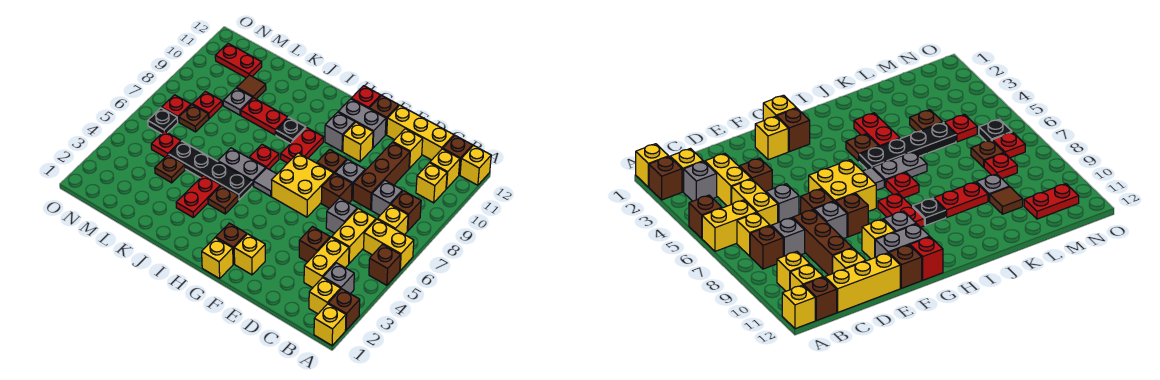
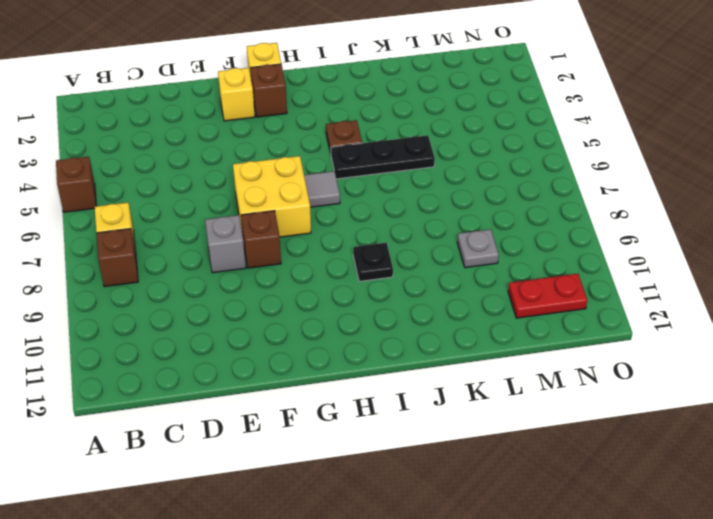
black 1x3 plate [331,135,435,179] -> black 1x4 plate [169,141,252,200]
none -> yellow 1x1 brick [314,304,346,345]
none -> brown 1x1 brick [328,289,360,330]
none -> yellow 1x2 brick [364,219,414,271]
none -> yellow 1x1 brick [460,146,491,185]

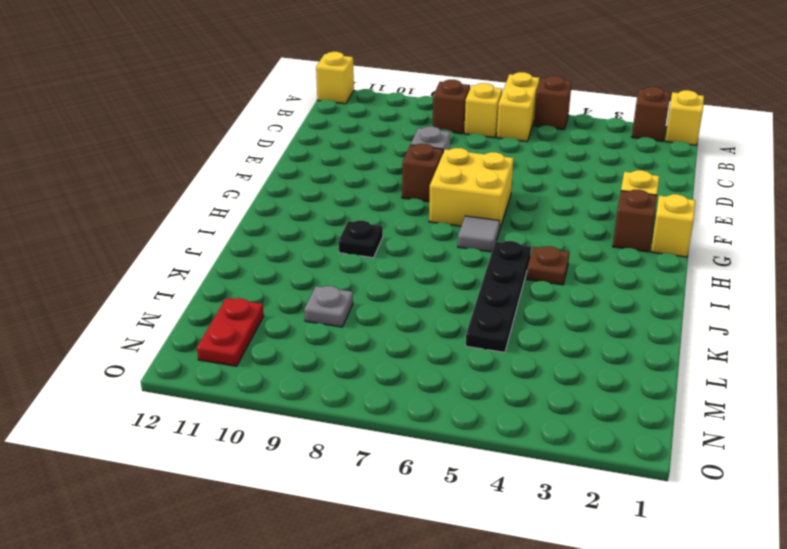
none -> yellow 1x1 brick [309,278,341,314]
none -> grey 1x1 brick [323,263,354,294]
none -> yellow 1x1 brick [416,163,447,203]
none -> yellow 1x1 brick [430,149,460,189]

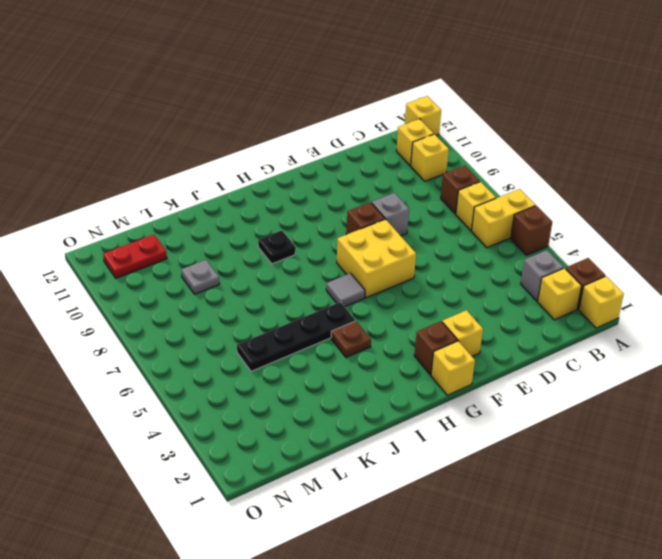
none -> brown 1x1 brick [443,136,473,175]
none -> yellow 1x2 brick [304,237,349,288]
none -> yellow 1x2 brick [332,209,376,263]
none -> grey 1x1 brick [371,180,402,215]

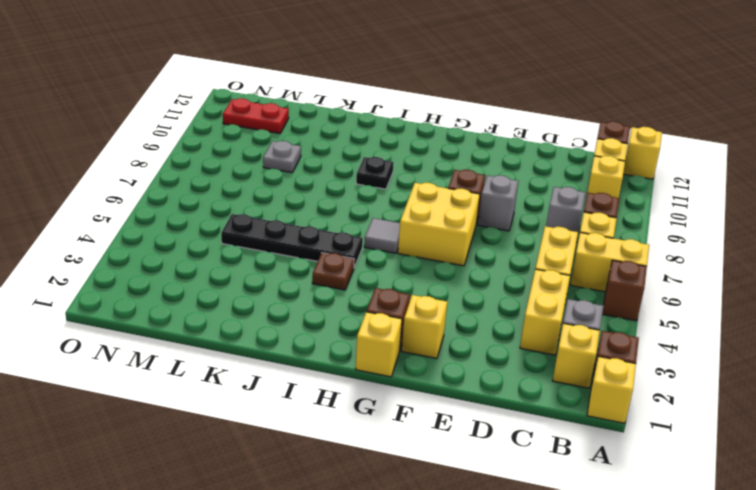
none -> yellow 1x3 brick [387,105,454,160]
none -> brown 1x1 brick [299,227,330,262]
none -> grey 1x1 brick [326,198,357,233]
none -> brown 1x3 brick [353,142,410,210]

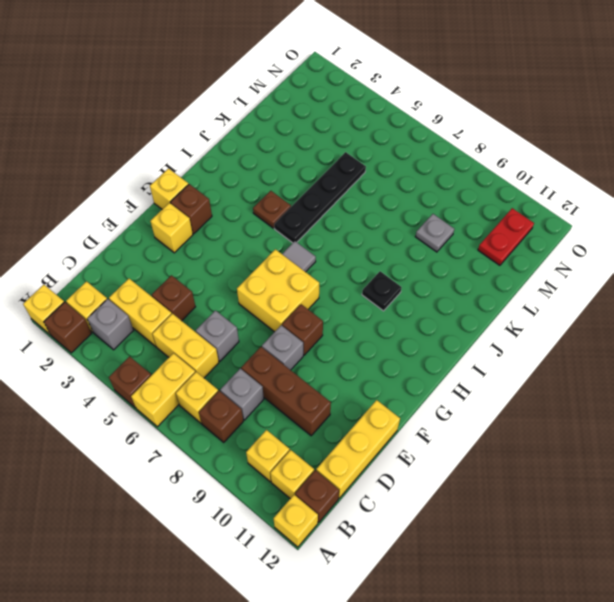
none -> yellow 1x1 brick [393,129,423,168]
none -> brown 1x1 brick [321,173,352,208]
none -> yellow 1x1 brick [343,122,373,162]
none -> grey 1x2 brick [338,99,386,148]

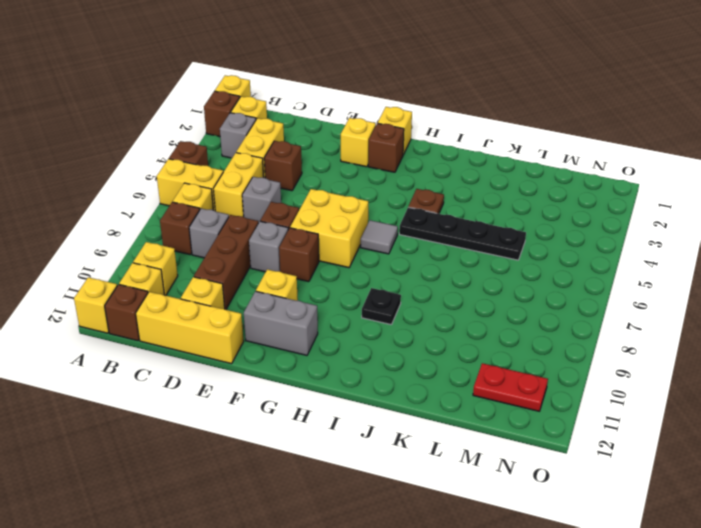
none -> brown 1x1 brick [369,95,399,135]
none -> grey 1x1 brick [325,112,355,152]
none -> red 1x1 brick [351,86,381,108]
none -> red 1x2 plate [281,127,323,163]

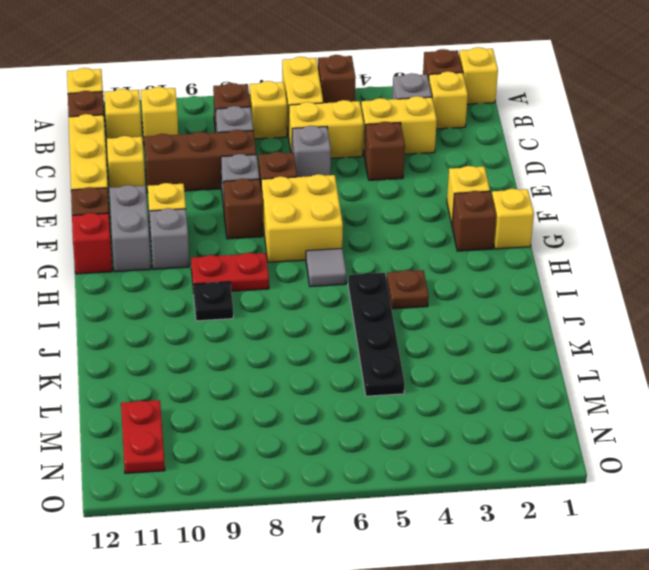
none -> grey 1x2 plate [218,148,266,186]
none -> red 1x1 plate [249,144,279,169]
none -> red 1x2 plate [176,175,220,217]
none -> red 1x2 plate [241,98,288,135]

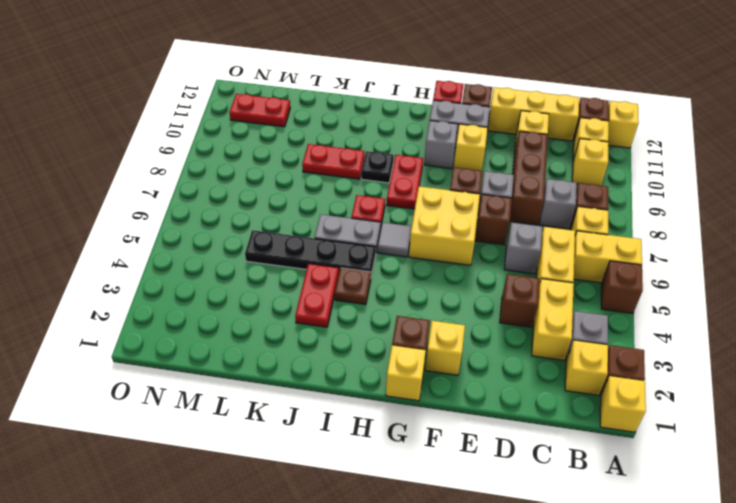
none -> brown 1x1 plate [155,155,185,183]
none -> grey 1x1 plate [223,88,253,115]
none -> brown 1x1 tile [237,75,266,99]
none -> red 1x1 plate [151,131,181,157]

